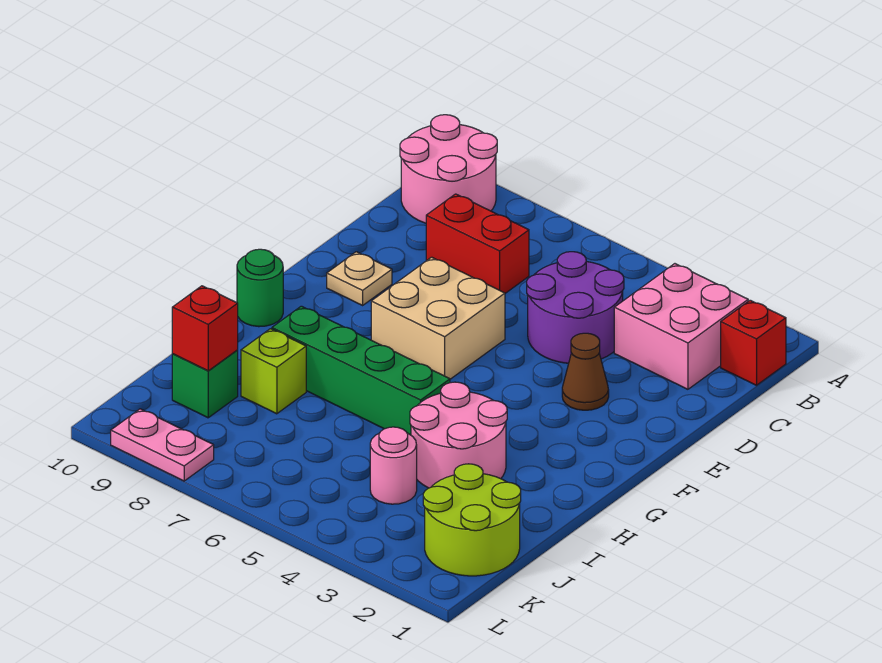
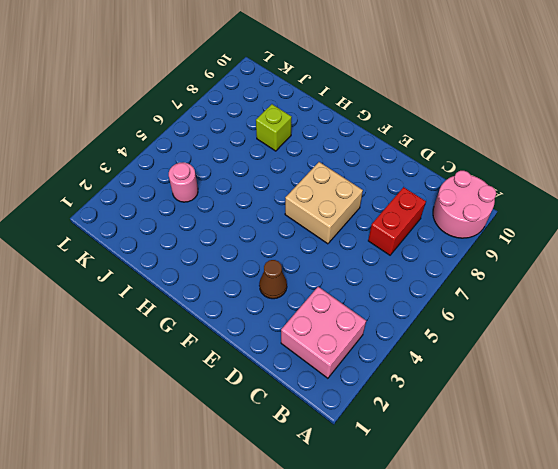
none -> red 1x1 brick [721,300,786,385]
none -> purple 2x2 round brick [527,252,624,363]
none -> tan 1x1 plate [327,252,392,305]

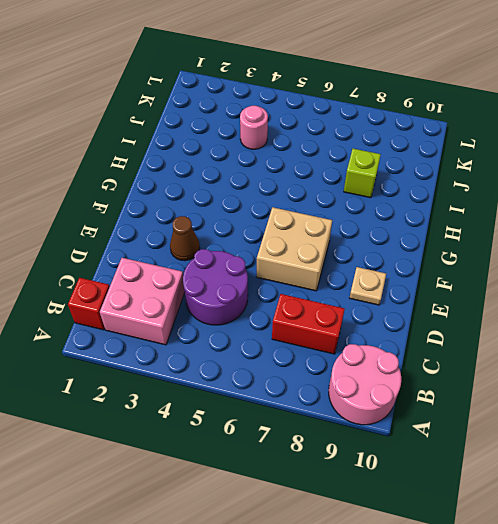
none -> green 1x1 round brick [237,249,283,327]
none -> pink 2x2 round brick [410,382,507,488]
none -> green 1x4 brick [272,306,450,435]

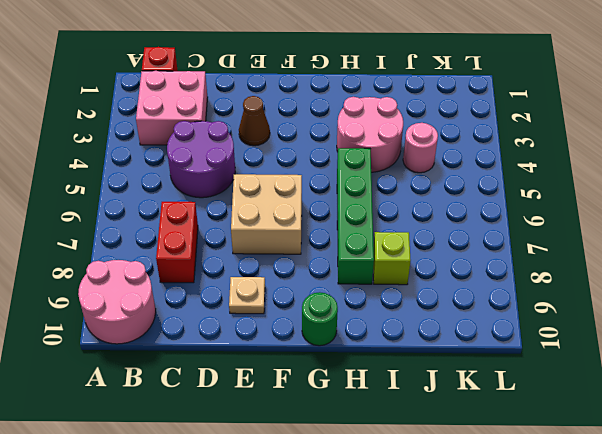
none -> lime 2x2 round brick [423,464,521,576]
none -> green 1x1 brick [172,350,238,418]
none -> pink 1x2 plate [111,409,214,481]

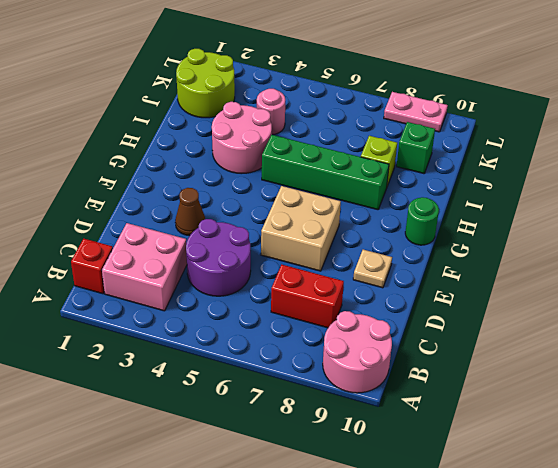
none -> red 1x1 brick [172,286,238,371]

